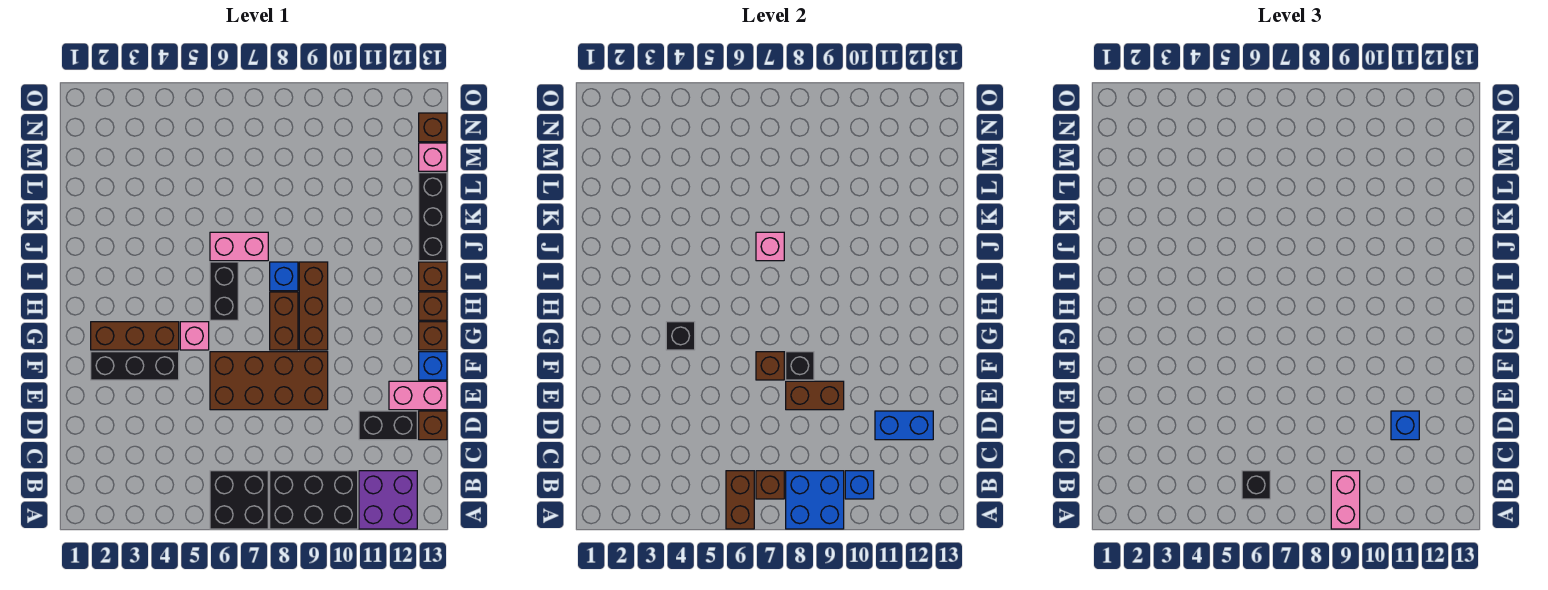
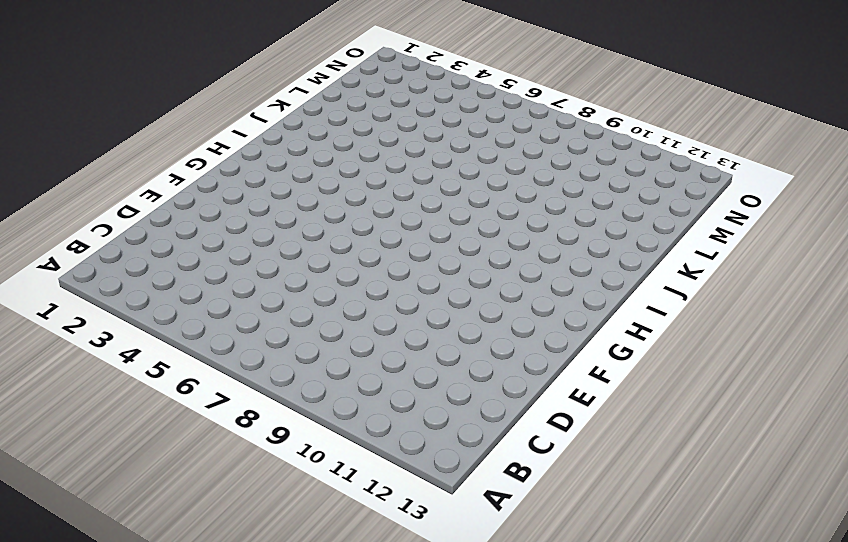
none -> black 2x2 brick [210,471,268,529]
none -> black 2x3 brick [270,471,358,529]
none -> purple 2x2 brick [359,471,417,529]
none -> black 1x2 brick [359,411,417,440]

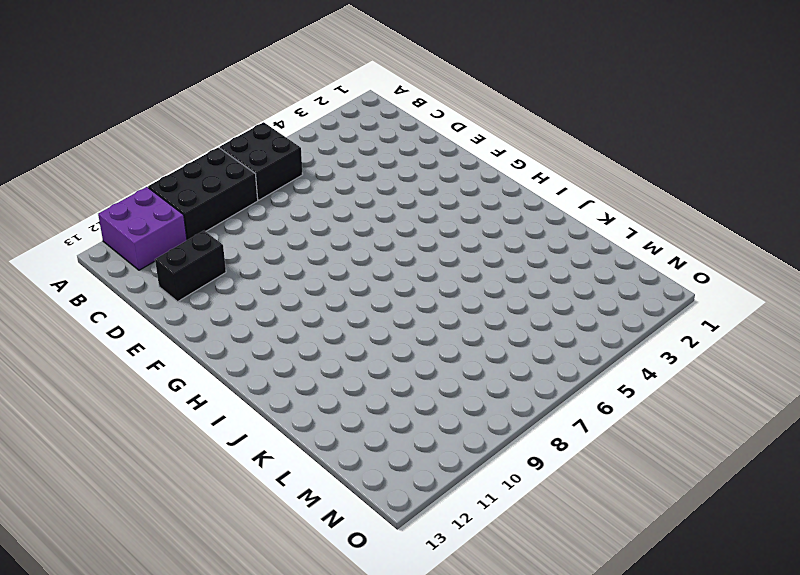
none -> brown 1x1 brick [419,411,447,440]
none -> brown 2x4 brick [210,352,328,410]
none -> pink 1x2 brick [389,381,447,410]
none -> black 1x3 brick [91,352,179,380]

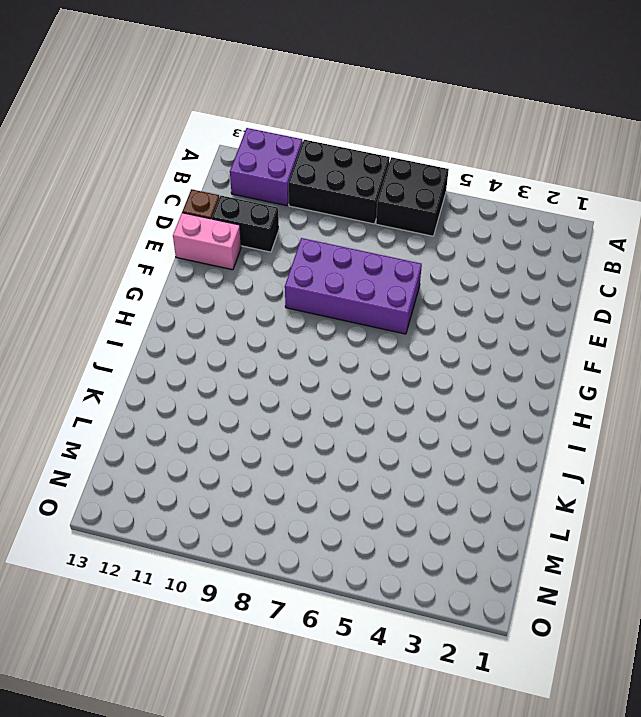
purple 2x4 brick [285,238,422,334] -> brown 2x4 brick [210,352,328,410]
none -> black 1x3 brick [91,352,179,380]
none -> blue 1x1 brick [419,352,447,380]
none -> brown 1x3 brick [91,322,179,350]
none -> pink 1x1 brick [180,322,209,350]

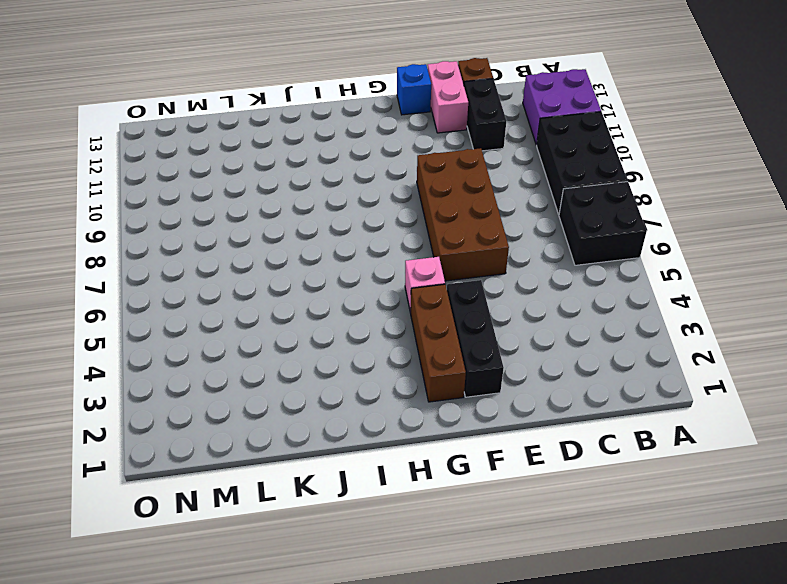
none -> brown 1x2 brick [270,292,298,350]
none -> brown 1x3 brick [299,262,328,350]
none -> brown 1x1 brick [419,322,447,350]
none -> black 1x2 brick [210,262,238,320]

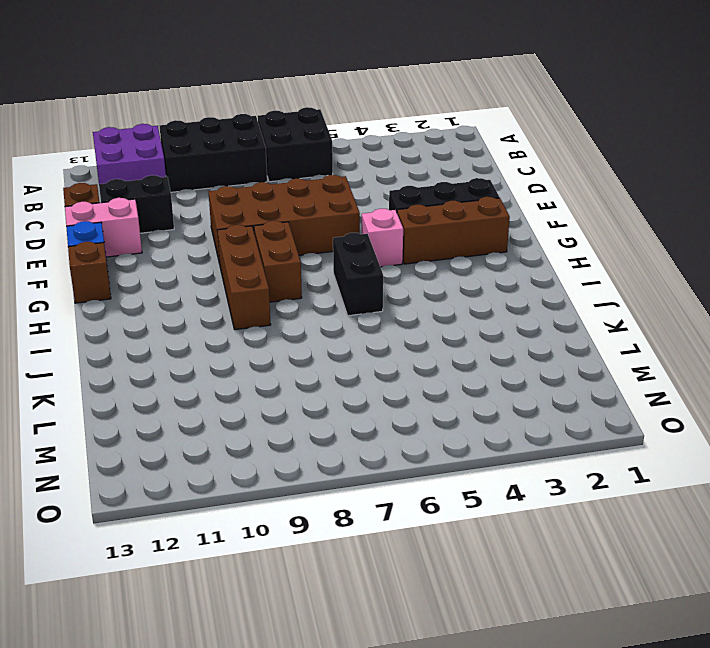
none -> brown 1x1 brick [419,292,447,320]
none -> blue 1x1 brick [270,262,298,291]
none -> brown 1x1 brick [419,262,447,291]
none -> pink 1x2 brick [210,232,268,261]

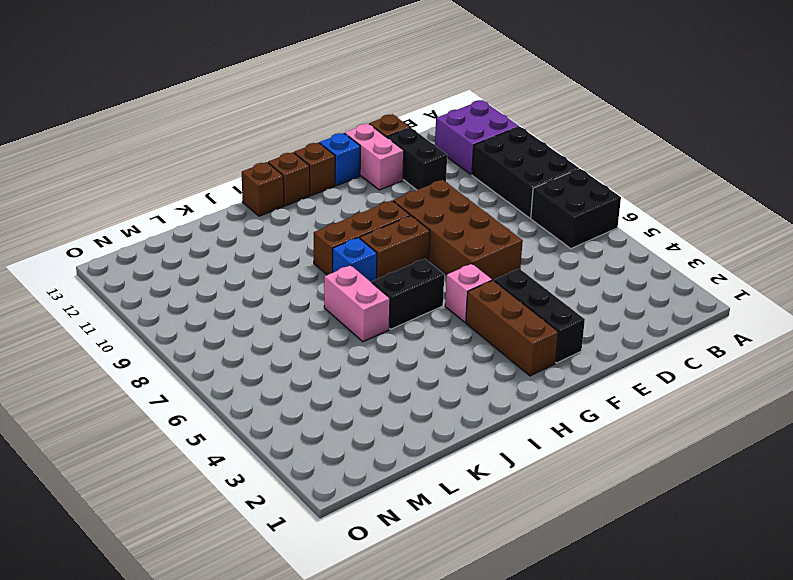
none -> black 1x3 brick [419,173,447,261]
none -> pink 1x1 brick [419,143,447,171]
none -> brown 1x1 brick [419,113,447,142]
none -> brown 1x2 brick [726,471,754,529]

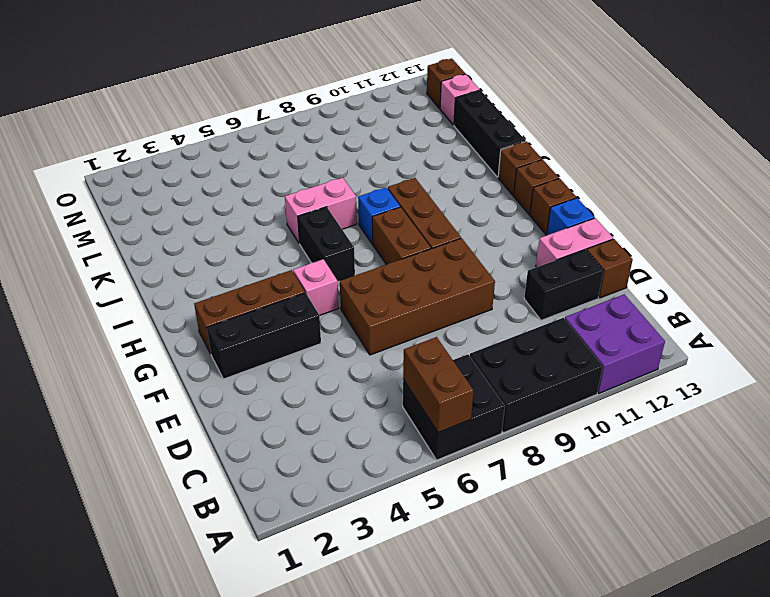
none -> blue 2x2 brick [786,471,844,529]
none -> brown 1x1 brick [756,471,784,499]
none -> blue 1x1 brick [845,471,874,499]
none -> blue 1x2 brick [875,411,933,440]

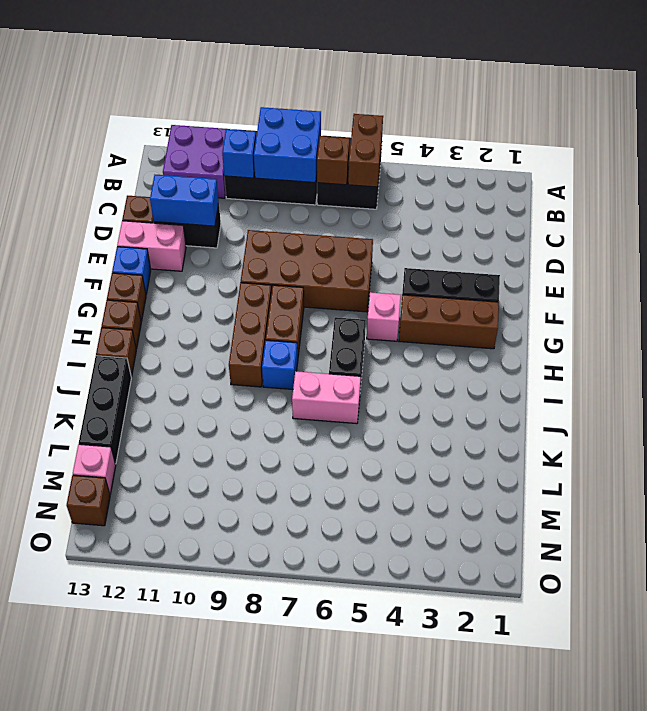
none -> brown 1x2 brick [786,381,844,410]
none -> brown 1x1 brick [756,352,784,380]
none -> black 1x1 brick [786,352,814,380]
none -> black 1x1 brick [666,322,695,350]

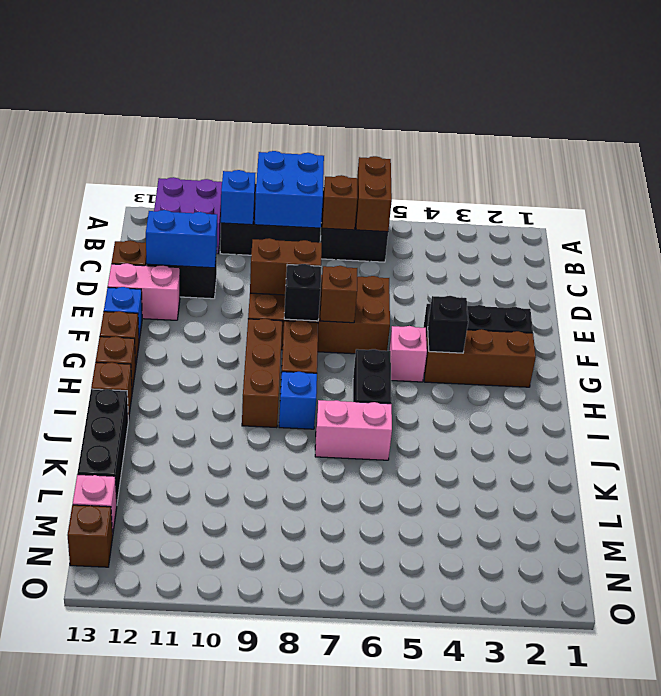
none -> pink 1x1 brick [756,232,784,261]
none -> pink 1x2 brick [1331,471,1360,529]
none -> black 1x1 brick [1242,471,1270,499]
none -> blue 1x1 brick [1391,411,1419,440]

